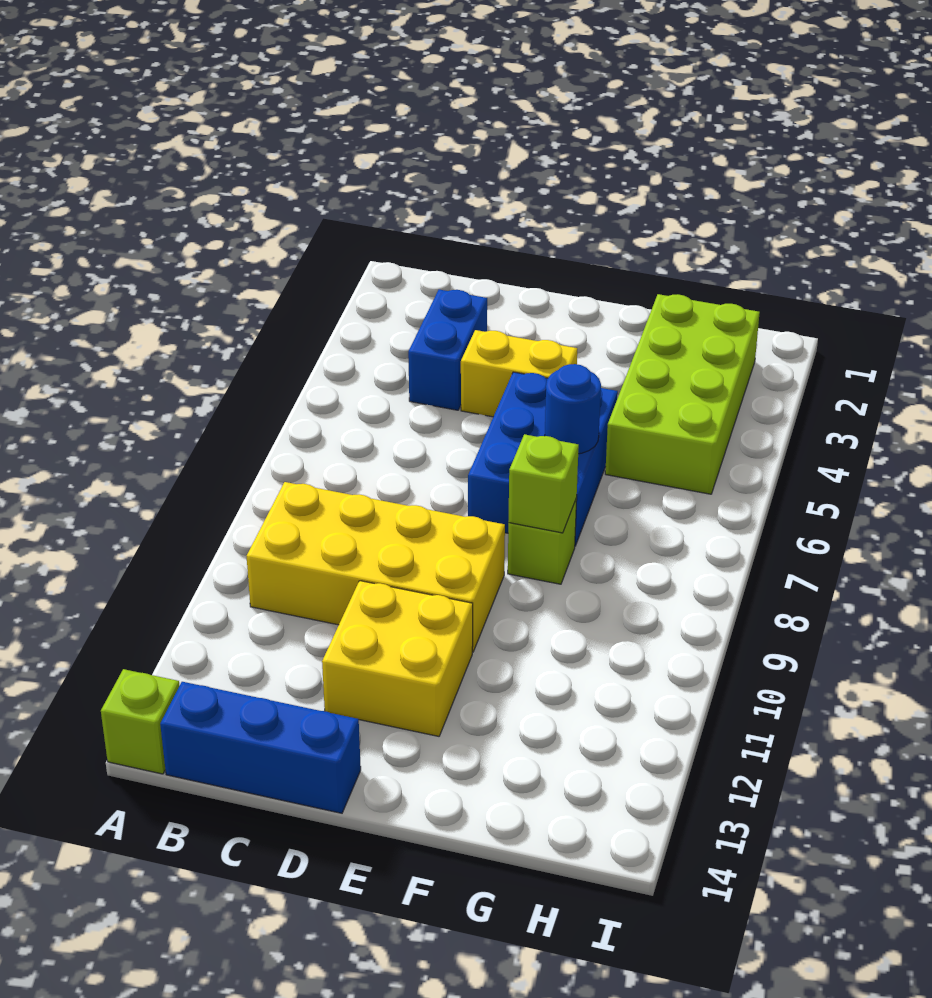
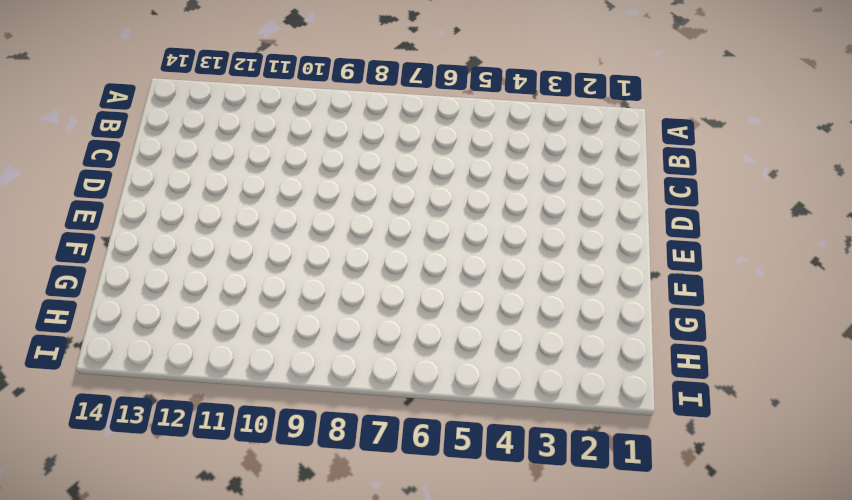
none -> lime 1x1 brick [101,669,180,774]
none -> yellow 2x4 brick [247,482,505,652]

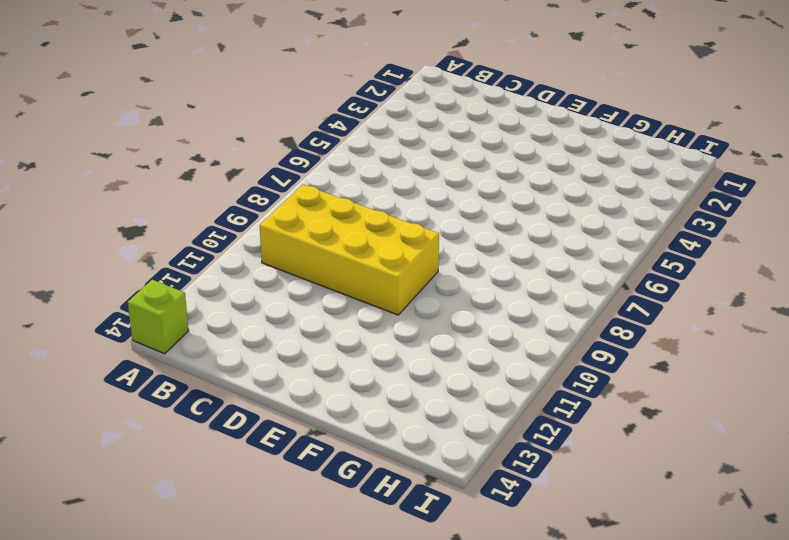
none -> blue 1x3 brick [160,682,361,813]
none -> blue 1x2 brick [408,290,487,410]

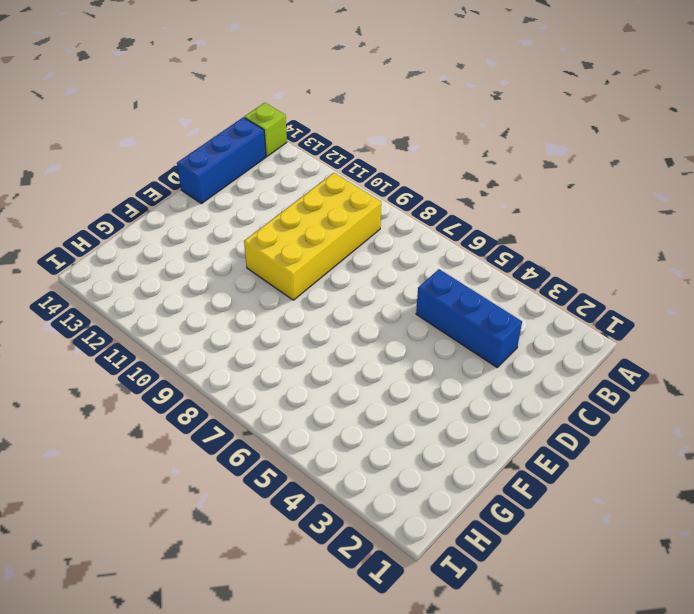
blue 1x3 brick [416,269,522,367] -> blue 1x2 brick [408,290,487,410]
none -> yellow 1x2 brick [461,330,577,417]
none -> yellow 2x2 brick [322,581,473,736]

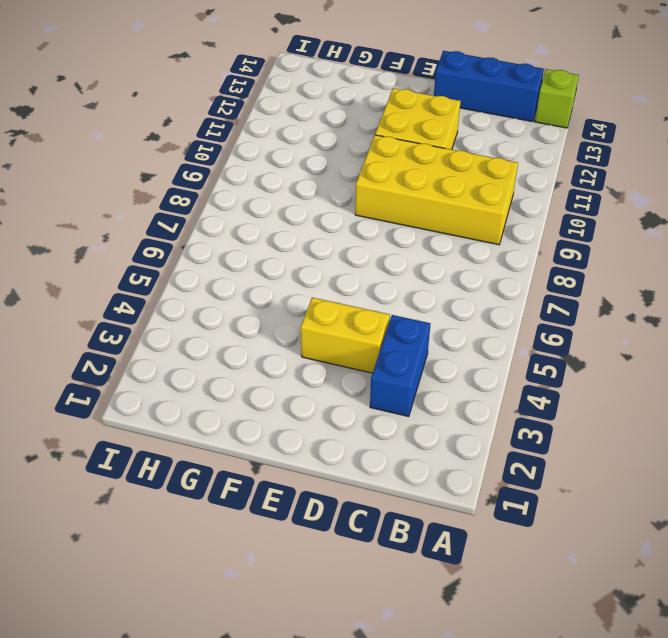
none -> blue 2x3 brick [468,372,618,546]
none -> lime 1x1 brick [508,498,577,584]

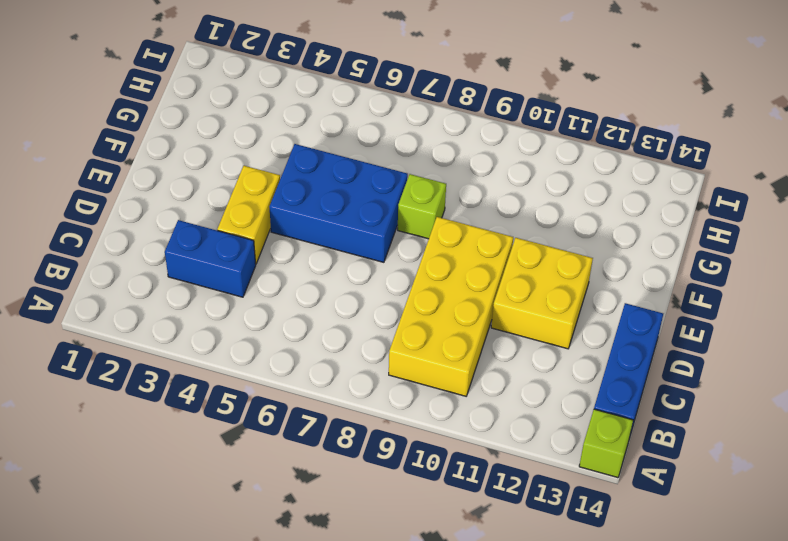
none -> lime 2x4 brick [605,294,760,494]
none -> blue 1x1 round brick [545,364,601,454]

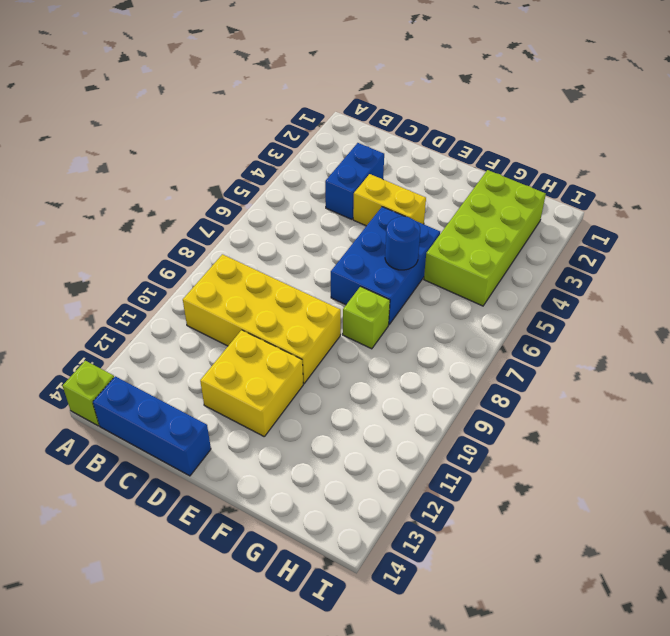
none -> lime 1x1 brick [508,434,579,533]

